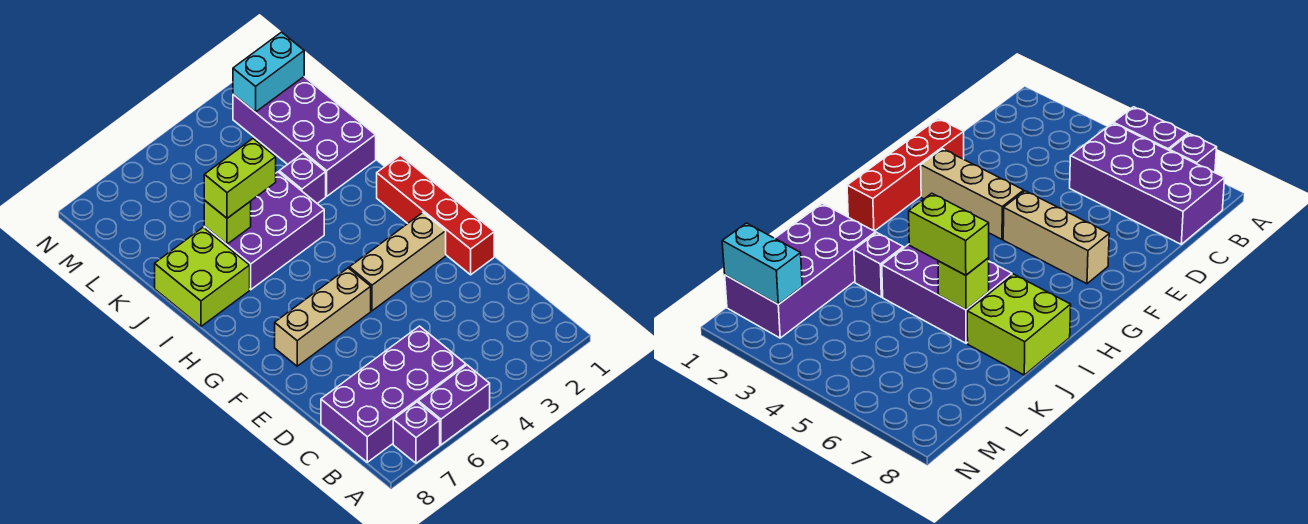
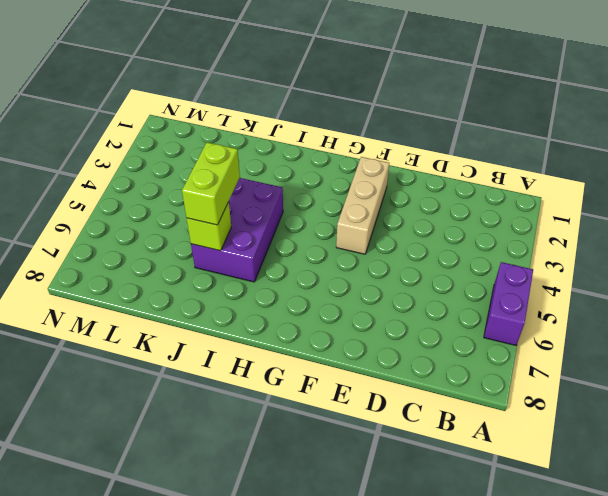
none -> purple 1x1 brick [393,402,440,463]
none -> purple 2x4 brick [321,326,466,462]
none -> red 1x4 brick [377,155,494,275]

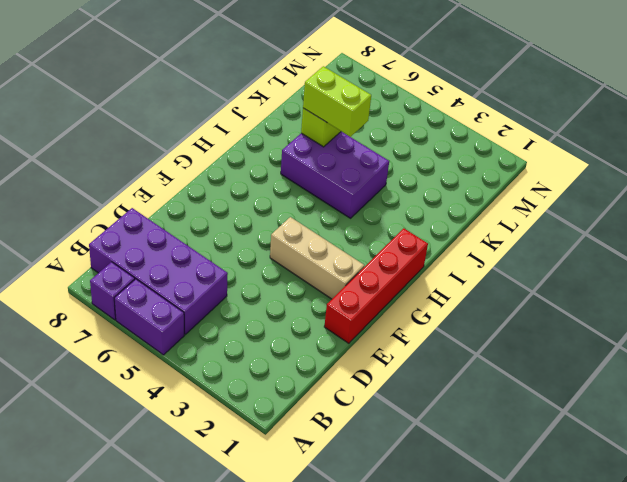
none -> tan 1x3 brick [275,268,371,366]
none -> lime 2x2 brick [155,227,250,326]
none -> purple 2x4 brick [233,77,376,196]

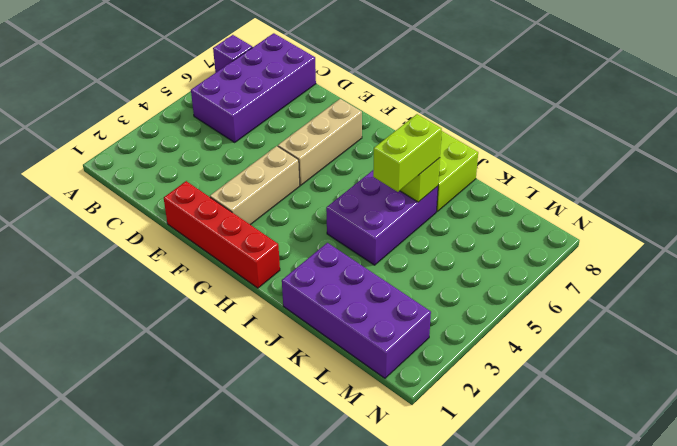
none -> purple 1x2 brick [418,365,490,445]
none -> purple 1x1 brick [279,154,326,203]
none -> cyan 1x2 brick [233,32,304,112]

